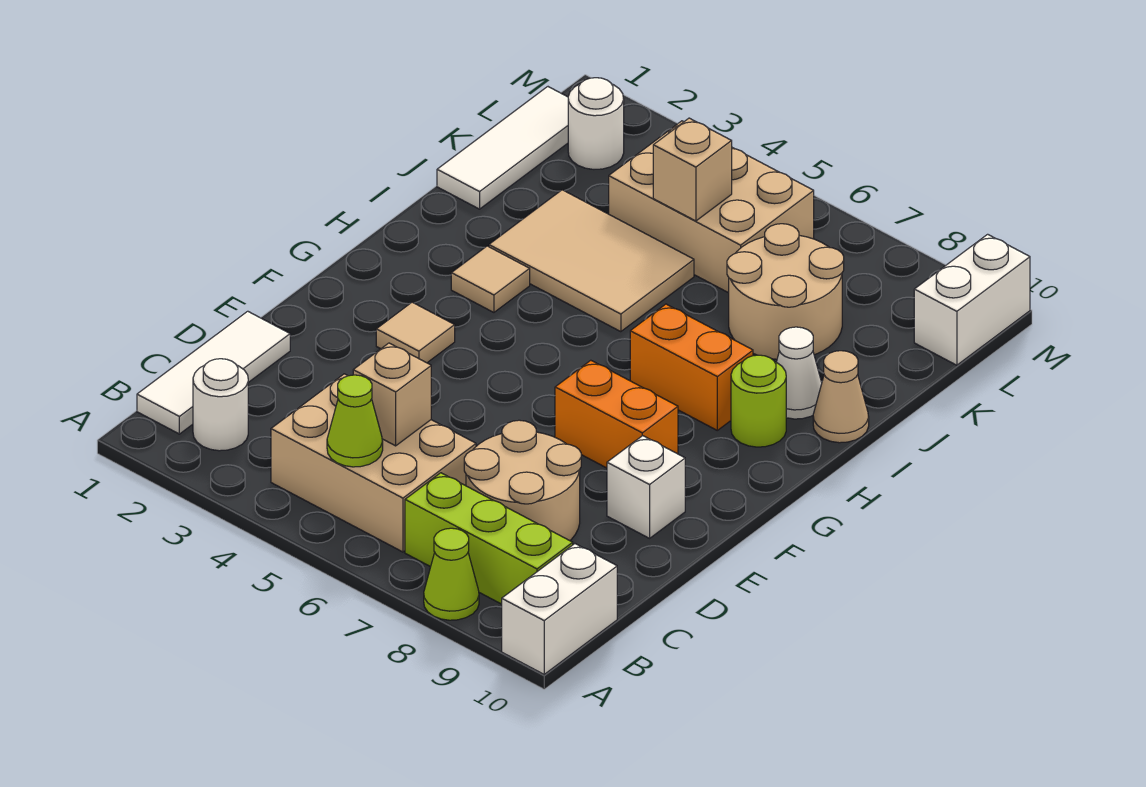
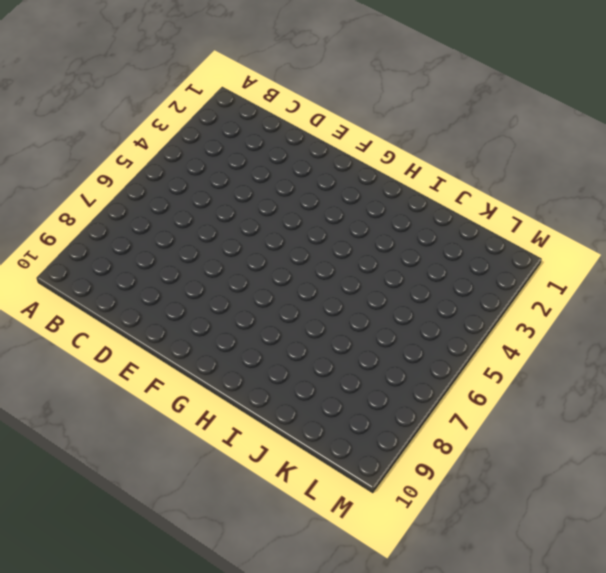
none -> lime 1x1 cone [424,528,479,620]
none -> white 1x2 brick [502,544,617,674]
none -> white 1x3 tile [137,311,290,434]

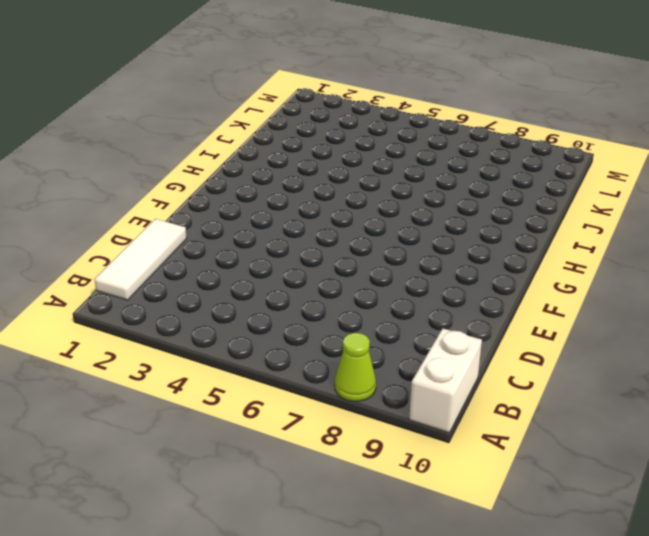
none -> white 1x1 round brick [193,359,248,451]
none -> tan 2x3 brick [271,374,476,552]
none -> lime 1x3 brick [405,473,573,604]

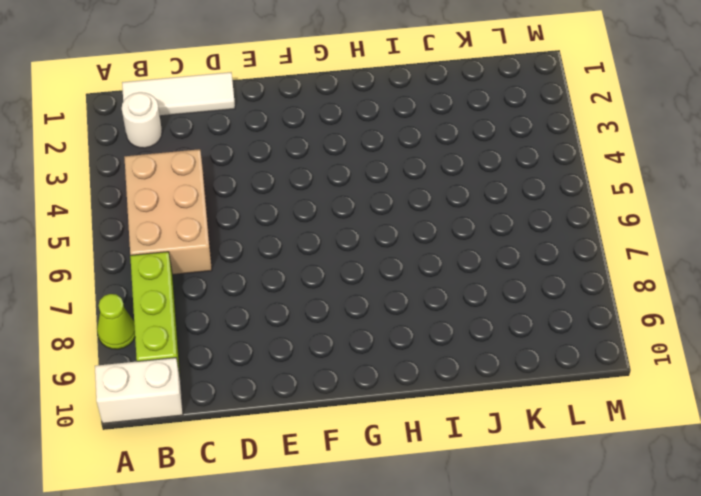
none -> tan 2x2 round brick [464,420,581,541]
none -> white 1x1 brick [607,436,685,538]
none -> tan 1x1 tile [376,302,455,363]

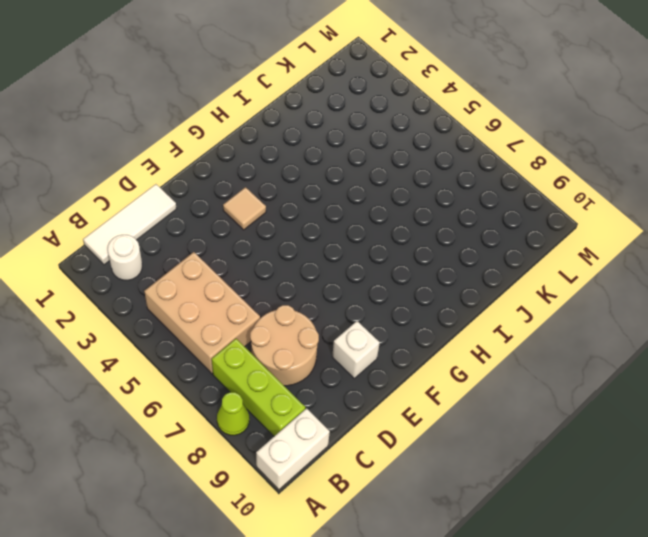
none -> orange 1x2 brick [555,360,678,468]
none -> tan 1x1 tile [451,246,530,312]
none -> orange 1x2 brick [630,304,753,430]

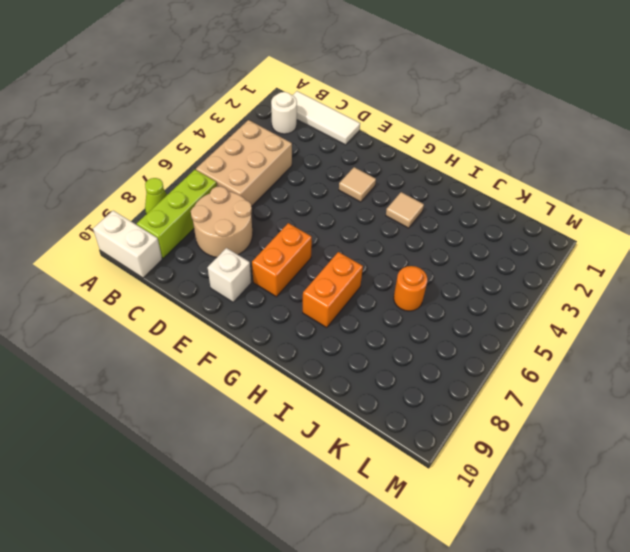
orange 1x1 round brick [394,266,427,311] -> none
none -> lime 1x1 round brick [731,355,786,447]
none -> tan 2x3 tile [489,190,694,332]
none -> white 1x1 cone [777,327,822,419]

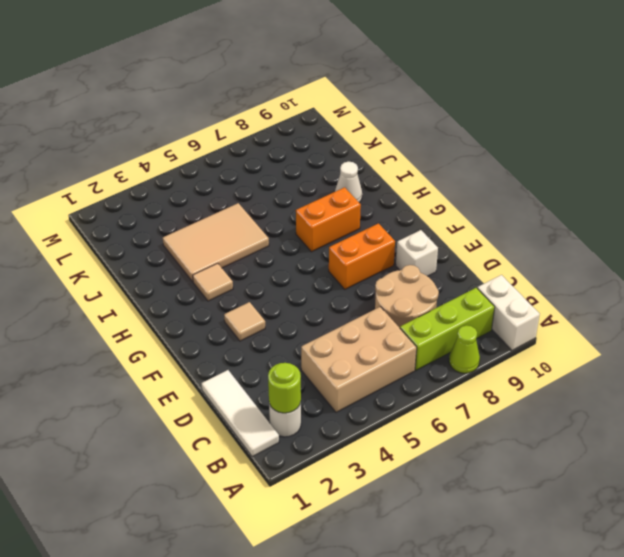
lime 1x1 round brick [268,363,301,413] -> lime 1x1 round brick moved to [731,355,786,447]
none -> tan 1x1 cone [813,351,869,443]
none -> white 1x3 tile [437,87,568,209]
none -> tan 2x2 round brick [727,224,844,359]

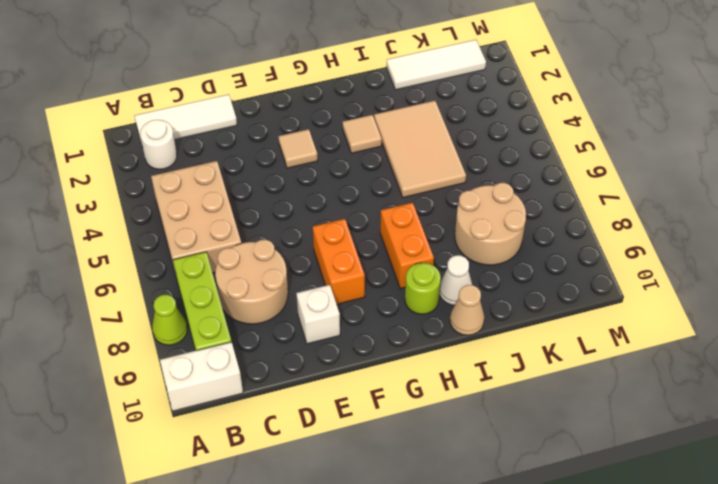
none -> tan 2x3 brick [609,121,814,293]
none -> white 1x1 round brick [568,78,624,169]
none -> white 1x2 brick [914,234,1030,365]

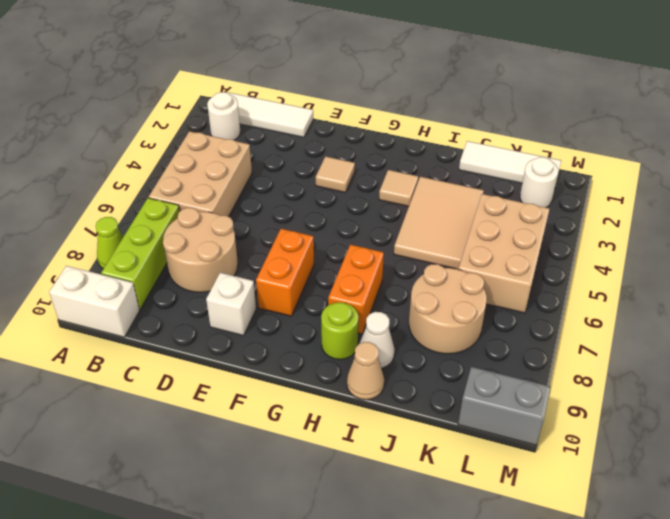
grey 1x2 brick [458,367,551,445] -> white 1x2 brick [914,234,1030,365]
none -> lime 1x1 cone [327,375,383,467]
none -> tan 1x1 brick [353,343,431,446]
none -> tan 1x1 brick [653,118,732,221]

